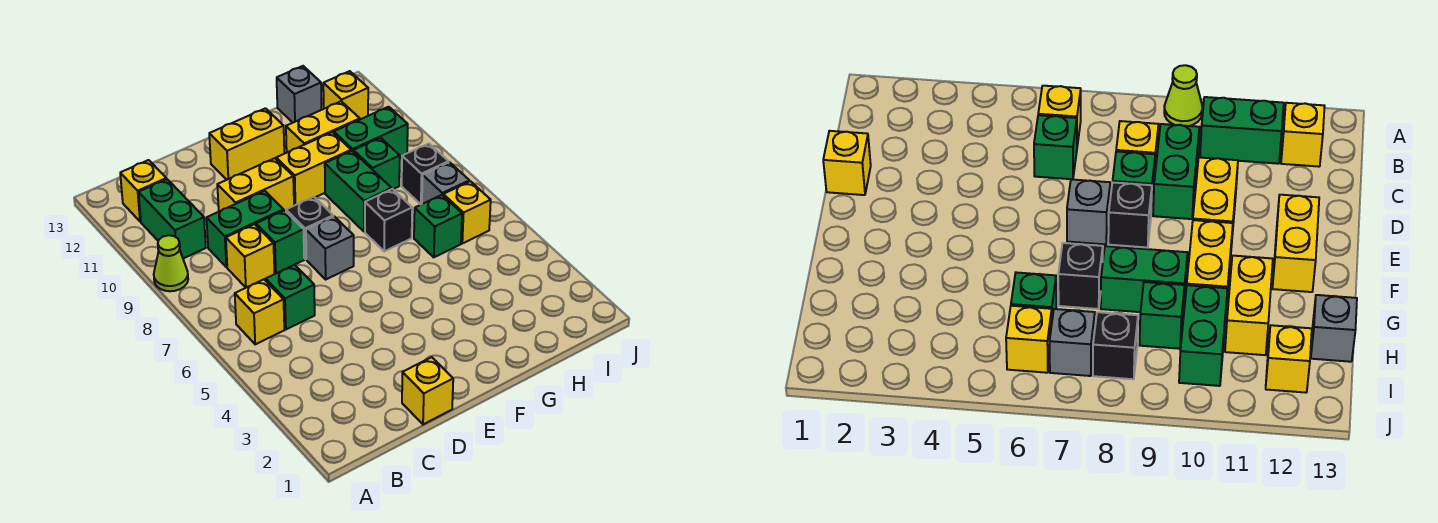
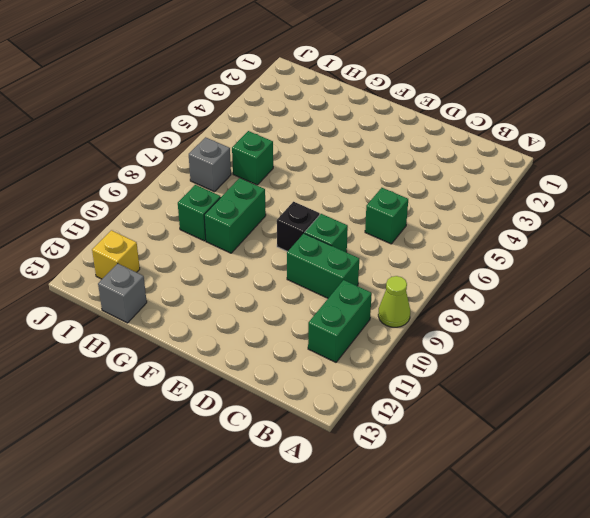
none -> yellow 1x1 brick [235,280,284,344]
none -> yellow 1x1 brick [120,160,166,222]
none -> yellow 1x1 brick [226,224,274,288]

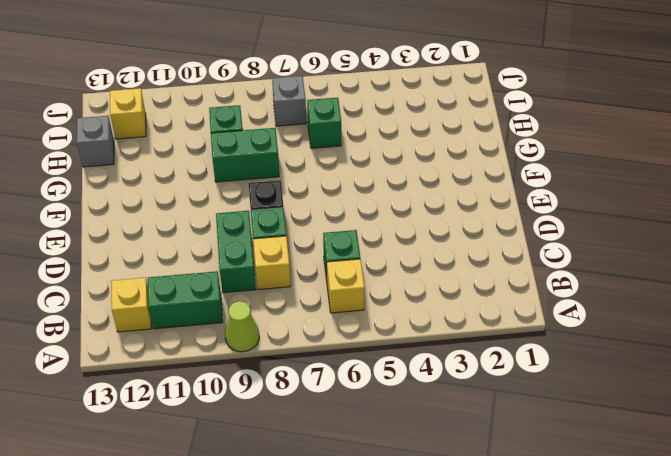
none -> yellow 1x1 brick [402,357,453,424]
none -> yellow 1x2 brick [217,158,294,211]
none -> grey 1x1 brick [306,216,354,279]

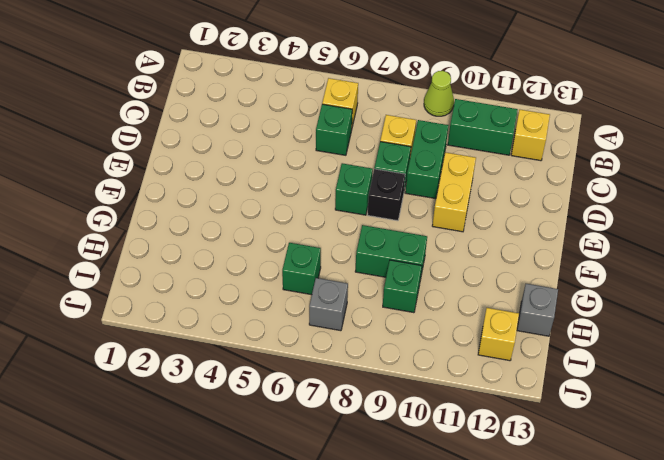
green 1x1 brick [335,163,373,215] -> grey 1x1 brick [306,216,354,279]
none -> yellow 1x1 brick [402,357,453,424]
none -> yellow 1x2 brick [209,108,284,180]
none -> yellow 1x2 brick [276,132,351,206]

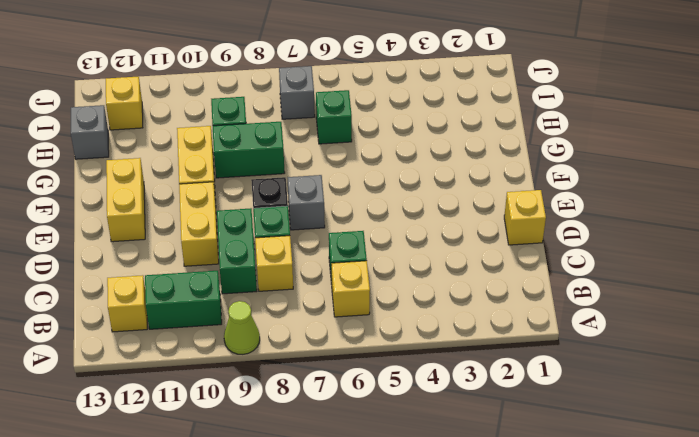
none -> black 1x1 brick [365,189,412,251]
none -> yellow 1x2 brick [286,101,360,152]
none -> green 1x2 brick [334,107,408,158]

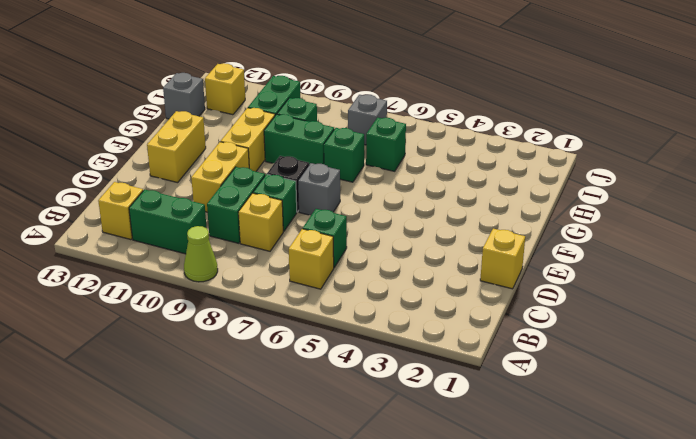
green 1x1 brick [324,128,364,182] -> black 1x1 brick [365,189,412,251]
none -> yellow 1x2 brick [286,101,360,152]
none -> yellow 1x1 brick [443,181,491,243]
none -> black 1x1 brick [402,143,449,204]

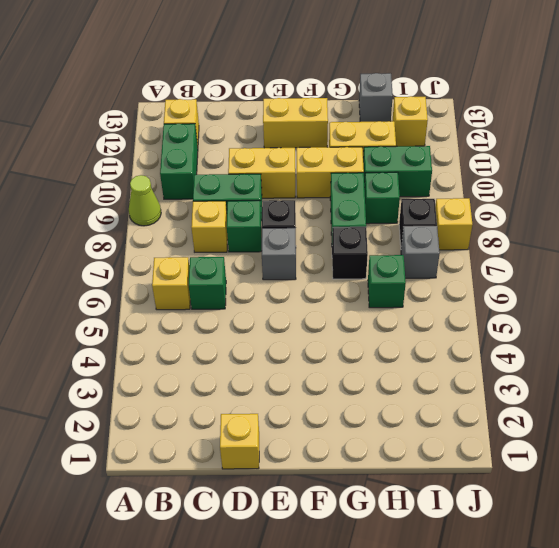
yellow 1x1 brick [435,198,472,250] -> yellow 1x1 brick moved to [443,181,491,243]

